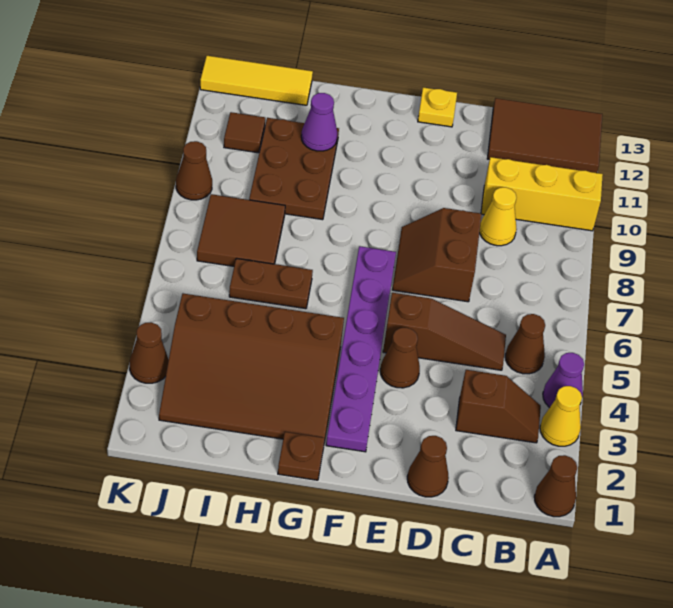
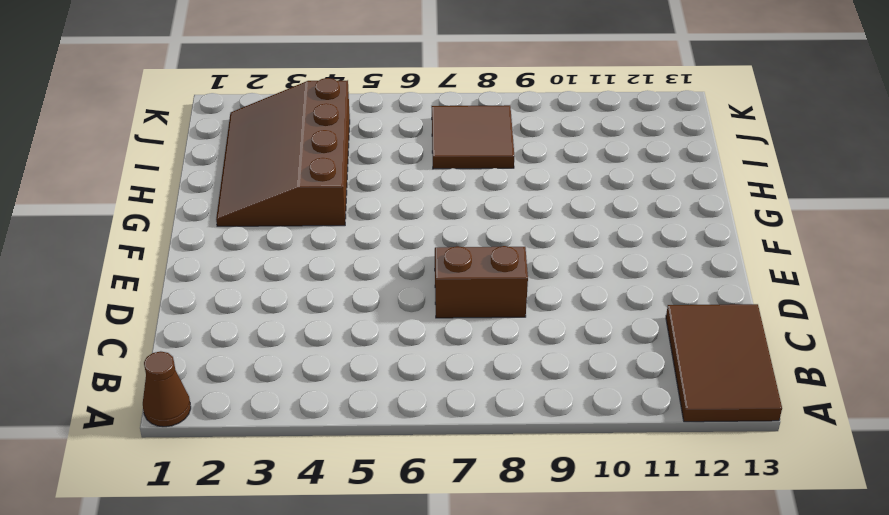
none -> yellow 1x1 cone [540,386,582,446]
none -> purple 1x1 cone [543,353,584,408]
none -> yellow 1x3 brick [481,157,603,231]

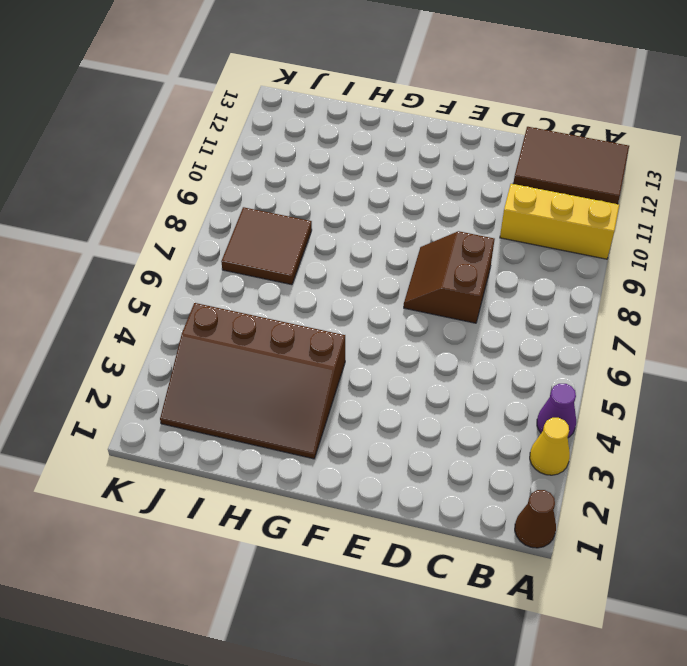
none -> brown 1x2 slope [456,370,541,443]
none -> brown 1x1 cone [505,314,545,374]
none -> brown 1x3 slope [383,293,506,370]

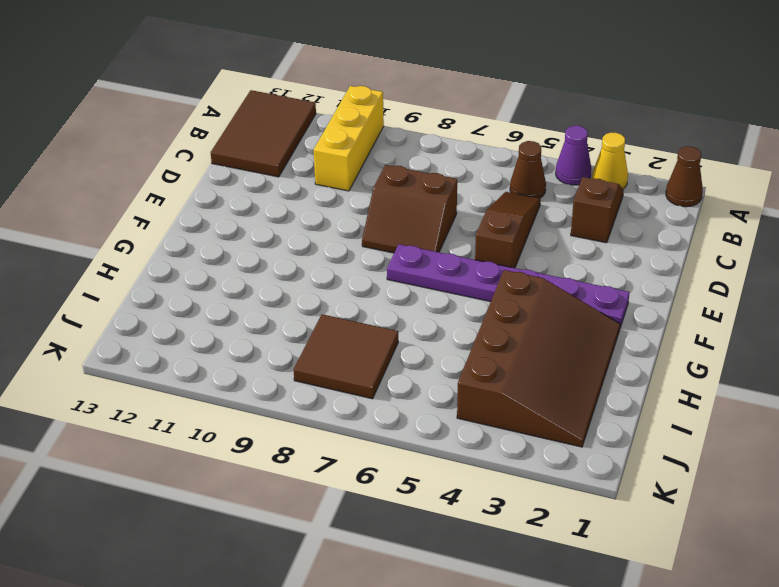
none -> yellow 1x1 cone [480,187,517,246]
none -> brown 1x1 cone [407,436,449,497]
none -> brown 1x1 cone [380,328,420,388]

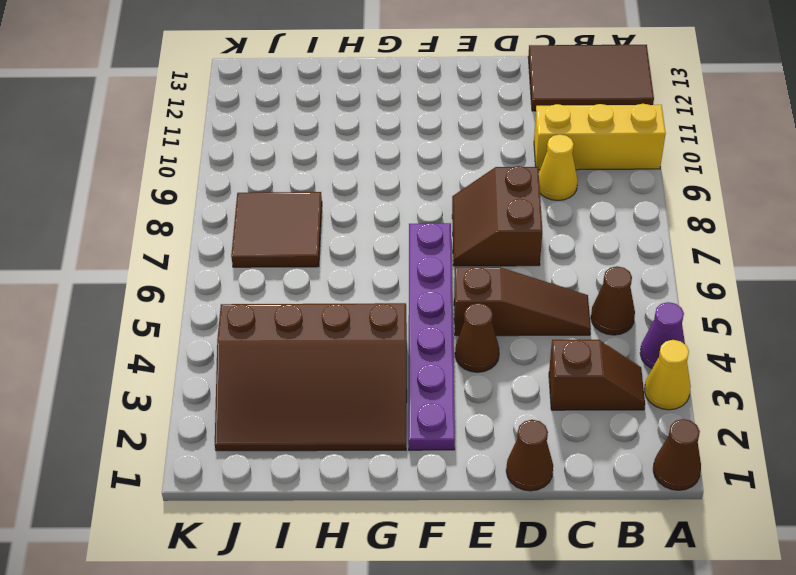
none -> yellow 1x1 plate [418,87,457,127]
none -> brown 1x1 plate [278,432,325,480]
none -> brown 1x2 plate [229,258,313,309]

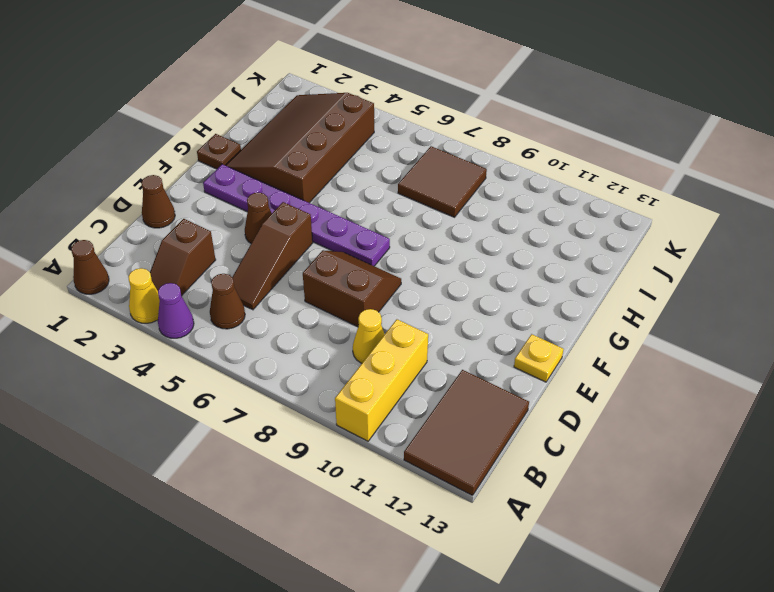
none -> brown 1x2 plate [229,258,313,309]
none -> brown 2x3 plate [249,118,339,220]
none -> yellow 1x3 tile [200,56,313,105]

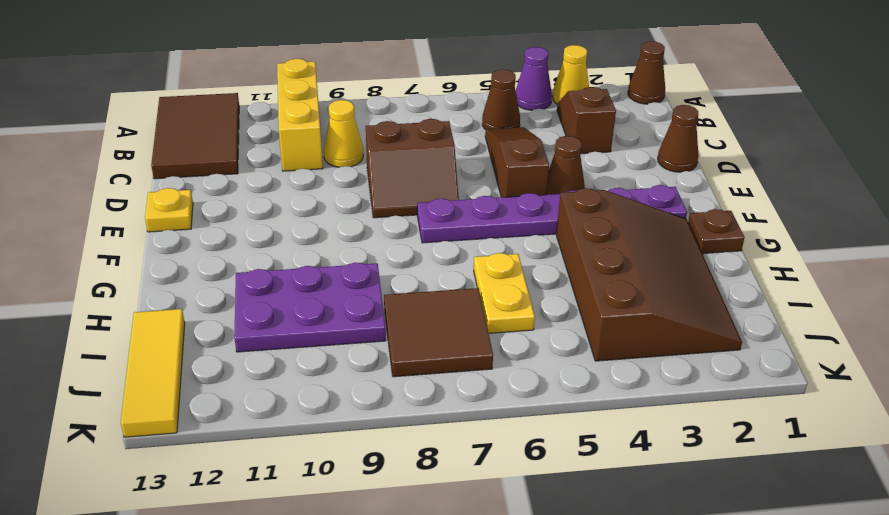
yellow 1x2 plate [474,253,535,333] -> brown 1x2 plate [229,258,313,309]
purple 2x3 plate [234,263,386,352] -> brown 2x3 plate [249,118,339,220]
none -> brown 1x1 tile [224,112,265,153]
none -> brown 1x1 cone [130,322,169,383]
none -> brown 1x1 cone [176,141,212,200]

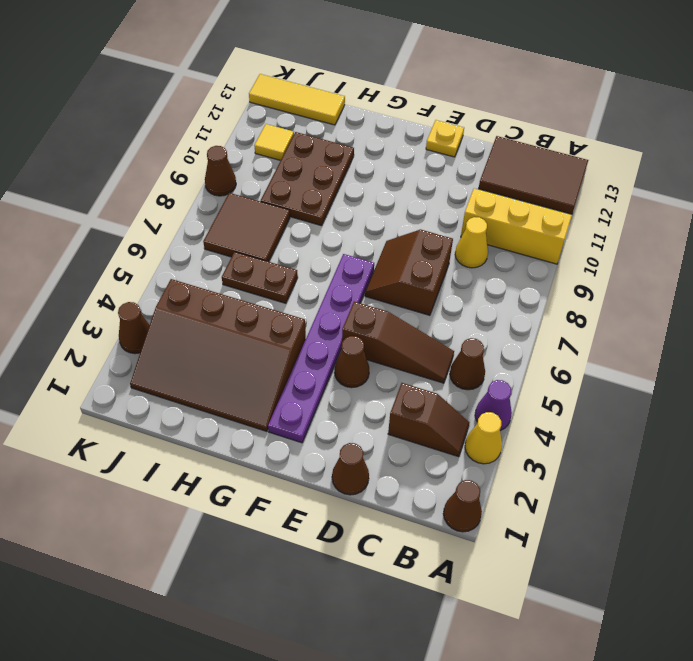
yellow 1x1 tile [254,124,294,160] -> brown 1x1 tile [224,112,265,153]
none -> brown 1x1 plate [278,432,325,480]
none -> purple 1x1 cone [301,93,337,151]

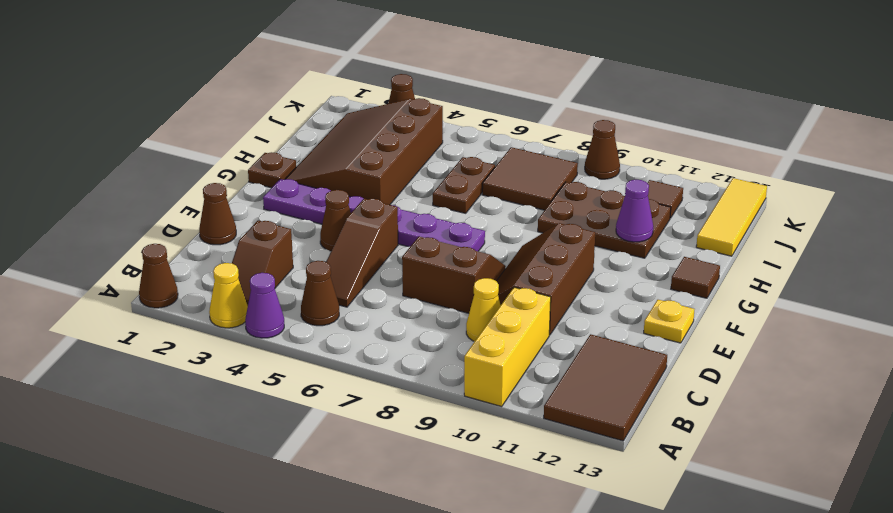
brown 2x3 slope [497,223,595,335] -> none
brown 1x1 tile [671,257,720,298] -> none

